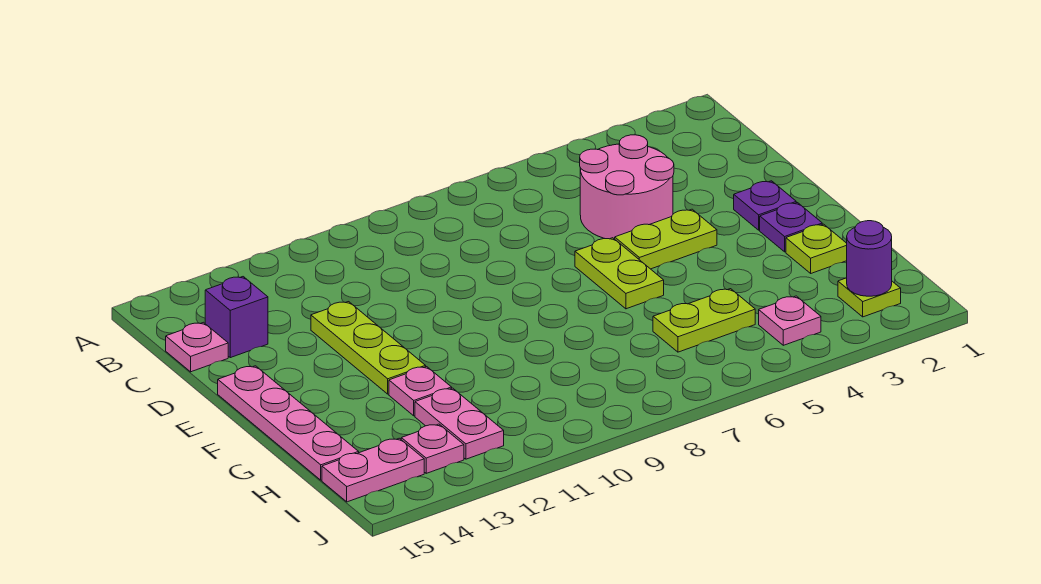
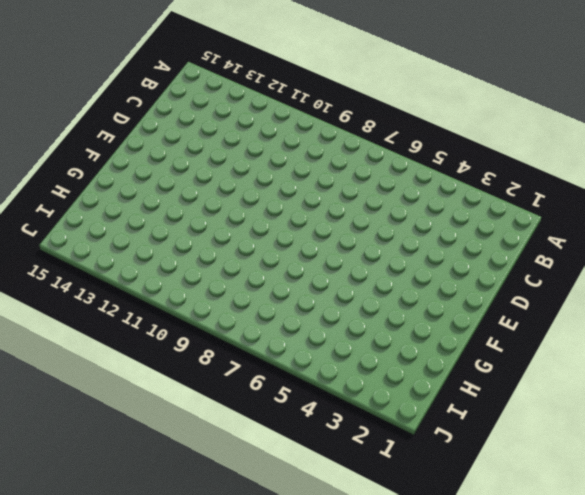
none -> pink 2x2 round brick [580,135,674,239]
none -> purple 1x1 brick [205,277,268,358]
none -> pink 1x1 plate [166,322,228,372]

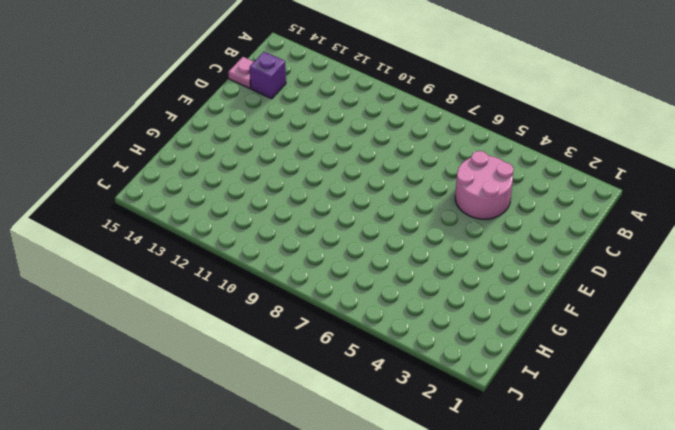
none -> lime 1x3 plate [311,302,426,394]
none -> purple 1x1 plate [734,181,796,230]
none -> lime 1x2 plate [615,209,717,269]

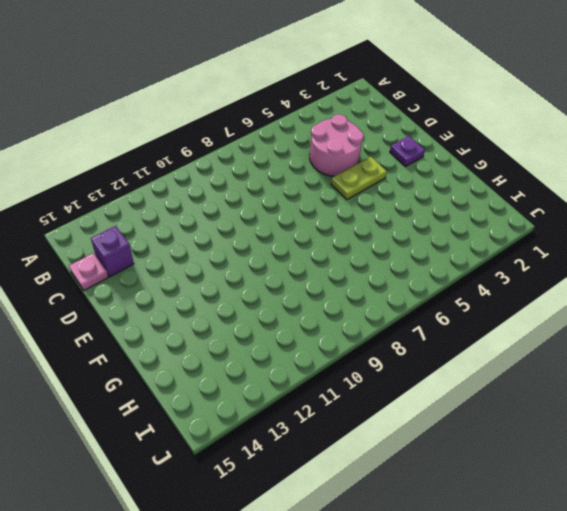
none -> lime 1x3 plate [311,302,426,394]
none -> lime 1x2 plate [575,238,664,309]
none -> pink 1x4 plate [218,366,359,480]

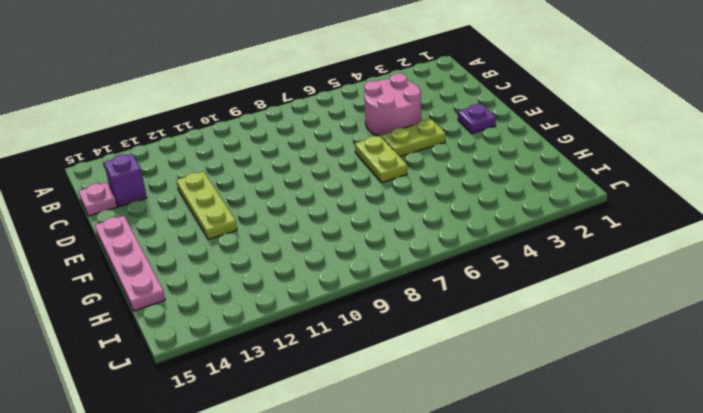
none -> purple 1x1 plate [760,203,822,252]
none -> lime 1x1 plate [786,224,847,273]
none -> pink 1x1 plate [389,367,452,416]

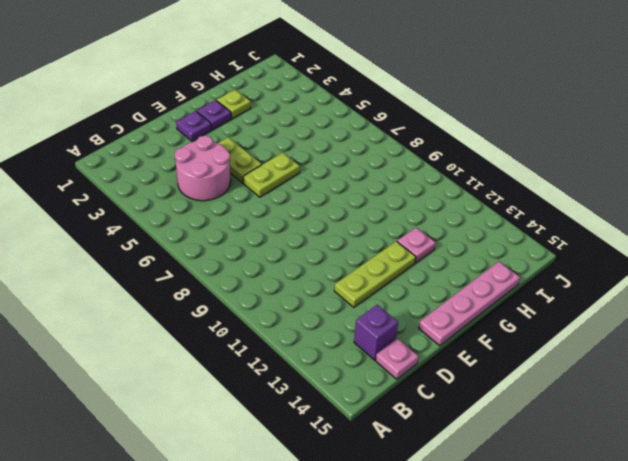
none -> lime 1x2 plate [653,289,755,352]
none -> pink 1x2 plate [415,388,504,459]
none -> lime 1x1 plate [838,278,901,317]

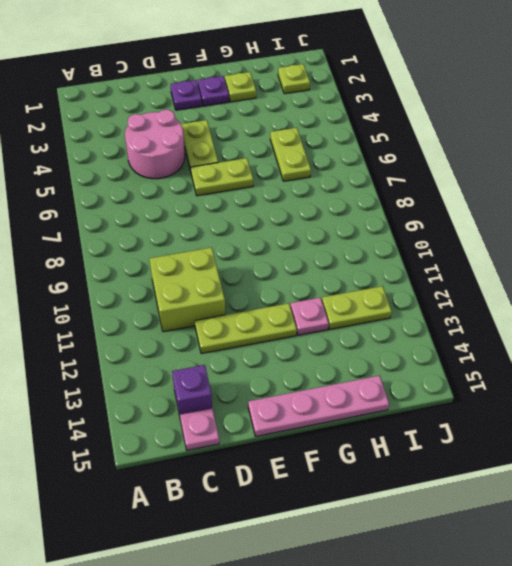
lime 2x2 brick [150,248,225,332] -> none
lime 1x2 plate [322,286,392,329] -> pink 1x2 plate [415,388,504,459]
none -> pink 1x1 plate [759,296,821,345]
none -> pink 1x1 plate [401,424,464,473]
none -> pink 1x2 plate [322,438,424,502]

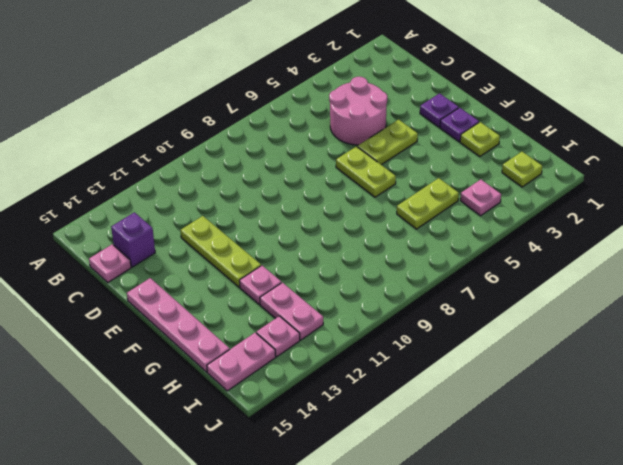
none -> purple 1x1 round brick [847,221,892,296]

